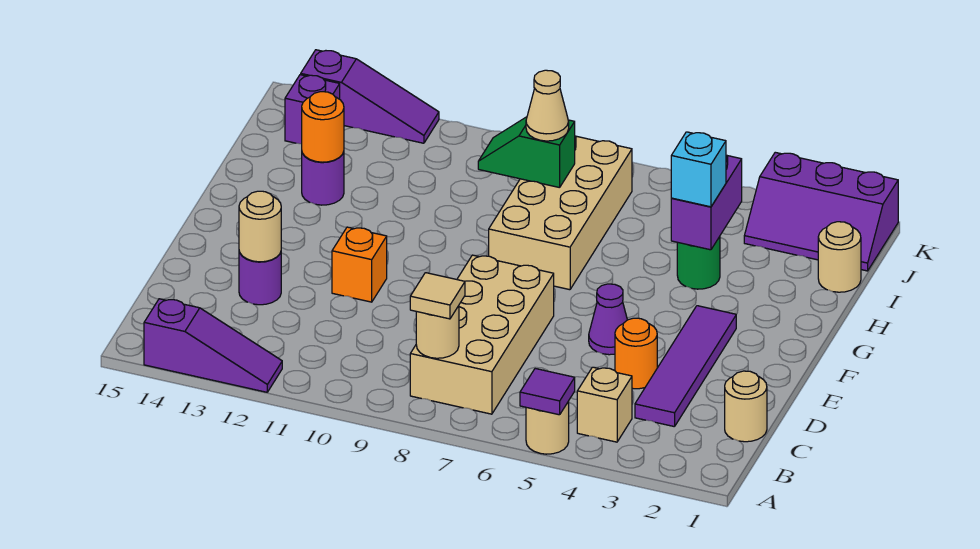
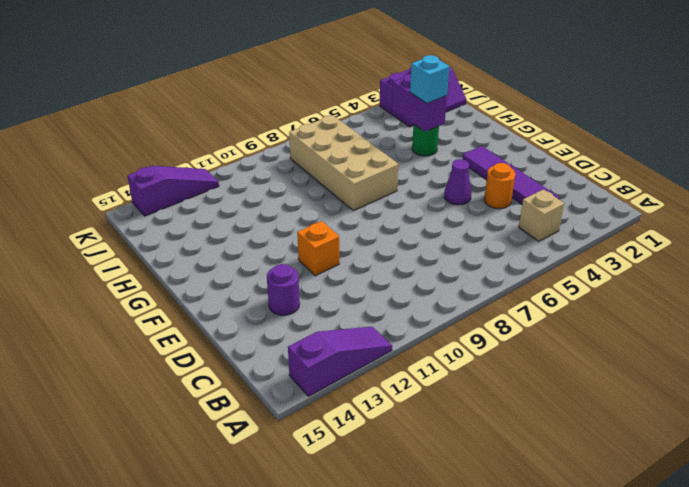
none -> tan 1x1 round brick [526,401,569,454]
none -> tan 2x4 brick [410,255,554,414]
none -> tan 1x1 round brick [725,371,767,442]

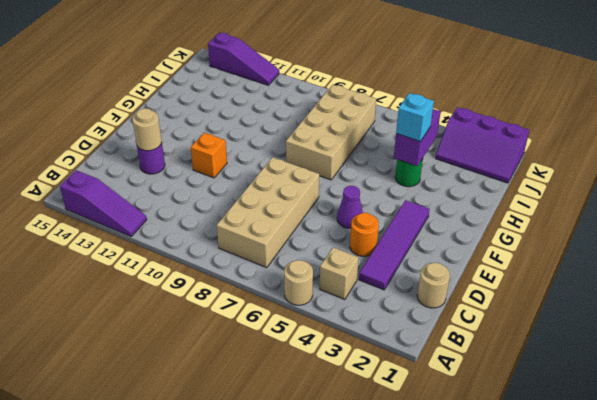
none -> purple 1x1 round brick [302,152,344,205]
none -> tan 1x1 round brick [818,222,861,292]
none -> purple 1x1 brick [285,75,340,144]

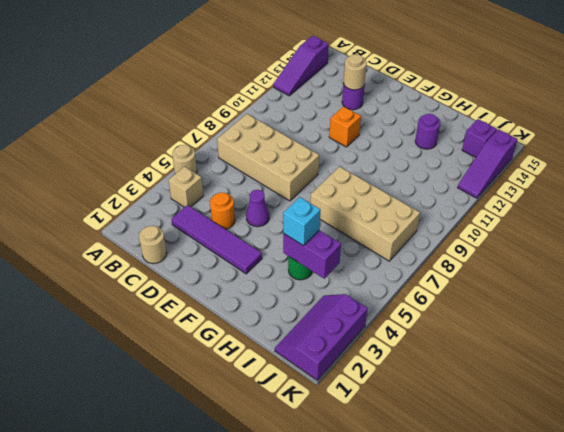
none -> tan 1x1 round brick [818,222,861,292]
none -> purple 1x1 tile [520,369,575,415]
none -> tan 1x1 round brick [416,306,459,358]

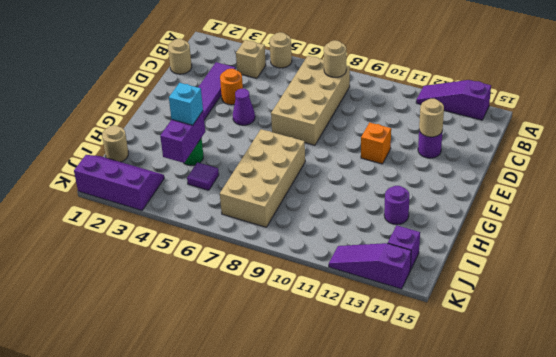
purple 1x1 tile [187,162,219,190] -> purple 1x1 tile moved to [520,369,575,415]
none -> orange 1x1 round brick [302,92,344,162]
none -> green 1x2 slope [478,117,575,188]
none -> tan 1x1 tile [410,273,465,319]

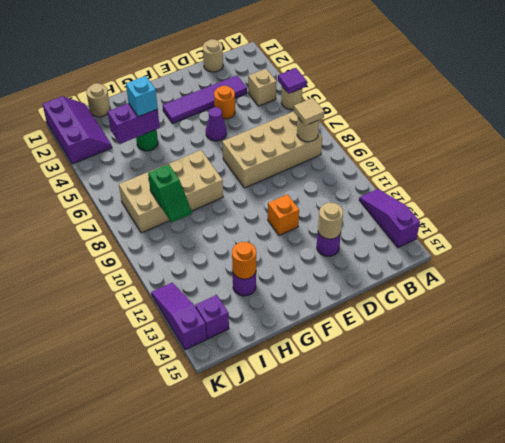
none -> tan 1x1 cone [526,70,569,141]

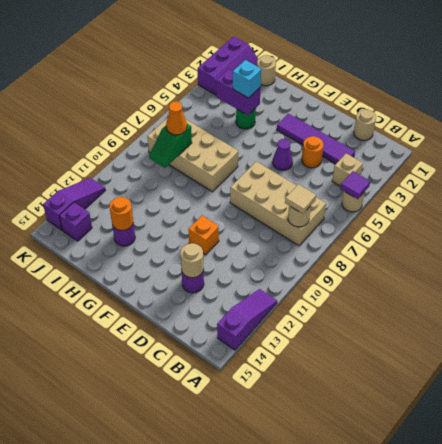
orange 1x1 cone [166,101,187,135] -> tan 1x1 cone [526,70,569,141]

